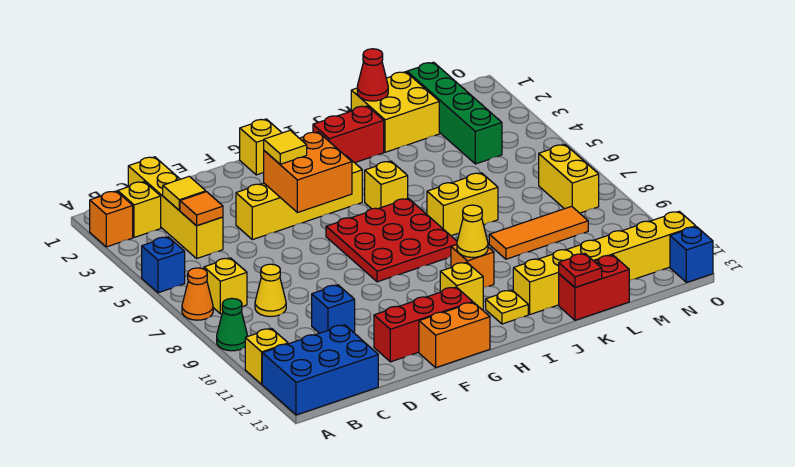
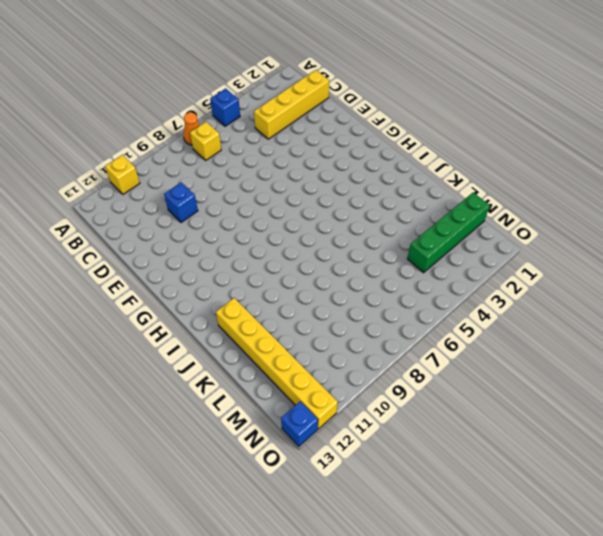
none -> orange 1x1 brick [90,191,133,247]
none -> green 1x1 cone [217,298,248,351]
none -> blue 2x3 brick [262,325,378,415]
none -> yellow 1x1 brick [118,182,161,237]

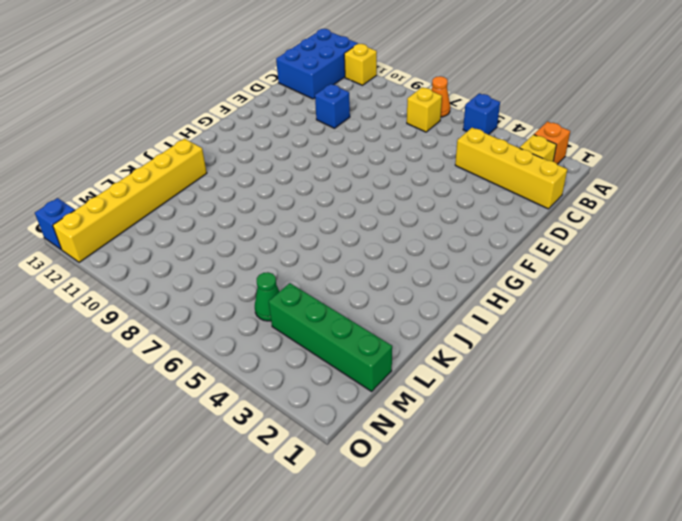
green 1x1 cone [255,272,279,321] -> green 1x1 cone moved to [217,298,248,351]
none -> yellow 1x1 cone [255,264,286,317]
none -> yellow 1x4 brick [236,155,362,240]
none -> red 1x3 brick [374,287,473,362]
none -> orange 1x2 brick [419,302,490,367]

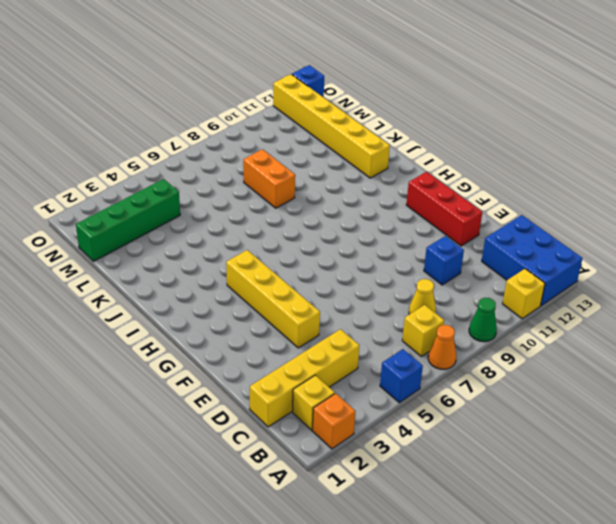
orange 1x2 brick [243,149,295,208] -> orange 1x2 brick moved to [419,302,490,367]
none -> yellow 1x1 brick [240,119,282,175]
none -> red 3x3 plate [326,198,457,282]
none -> yellow 1x1 brick [440,262,483,310]
none -> red 1x2 brick [313,106,384,163]

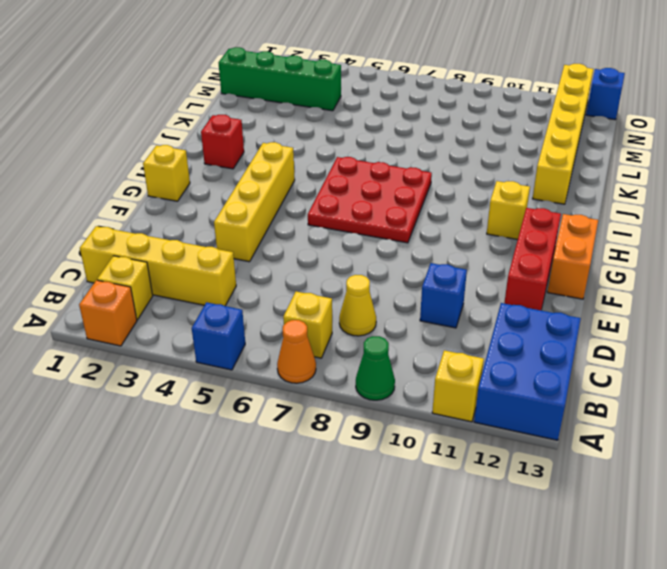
red 1x1 brick [201,115,244,169] -> red 1x2 brick [313,106,384,163]
none -> yellow 1x1 brick [365,161,408,209]
none -> orange 1x1 brick [451,244,494,288]
none -> yellow 1x1 plate [486,290,528,324]
none -> yellow 1x2 brick [427,173,498,236]

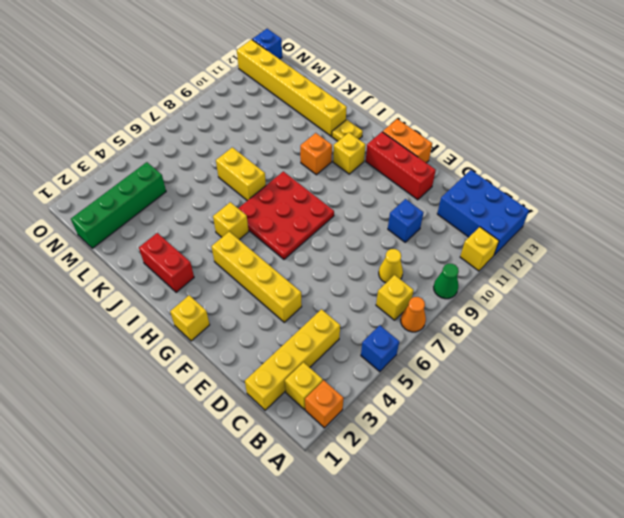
none -> yellow 2x2 brick [351,72,439,152]
none -> orange 1x3 tile [489,206,588,259]
none -> red 1x2 brick [559,255,629,320]
none -> yellow 1x2 brick [539,145,599,213]

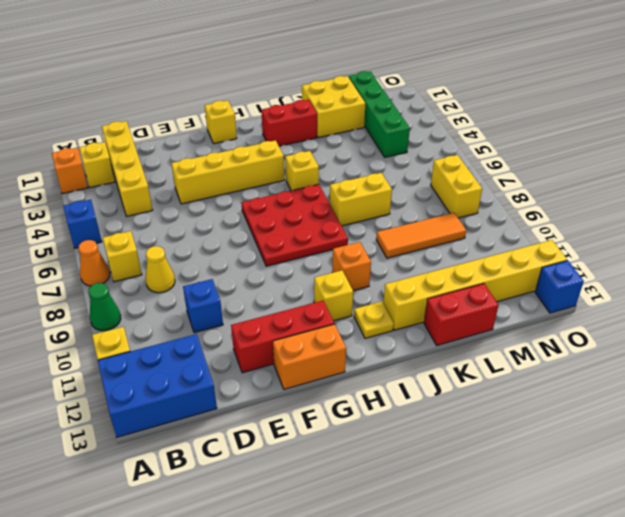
none -> yellow 1x1 tile [163,176,206,210]
none -> orange 1x1 tile [180,192,223,226]
none -> orange 2x2 brick [264,132,352,213]
none -> yellow 1x1 cone [457,205,488,257]

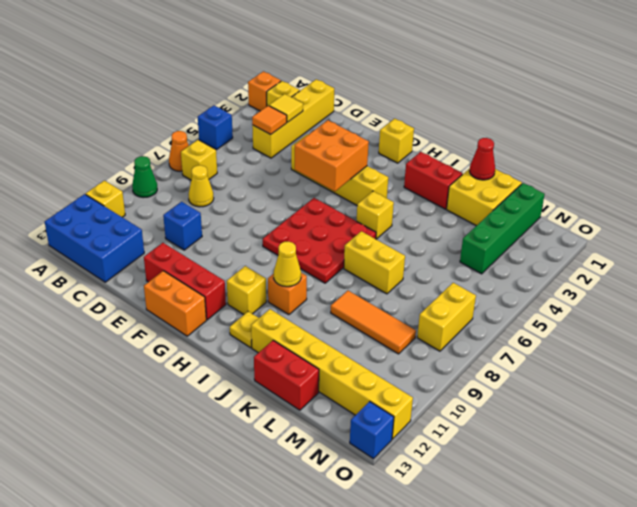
none -> red 1x1 plate [559,254,602,288]
none -> yellow 1x1 tile [264,130,307,164]

